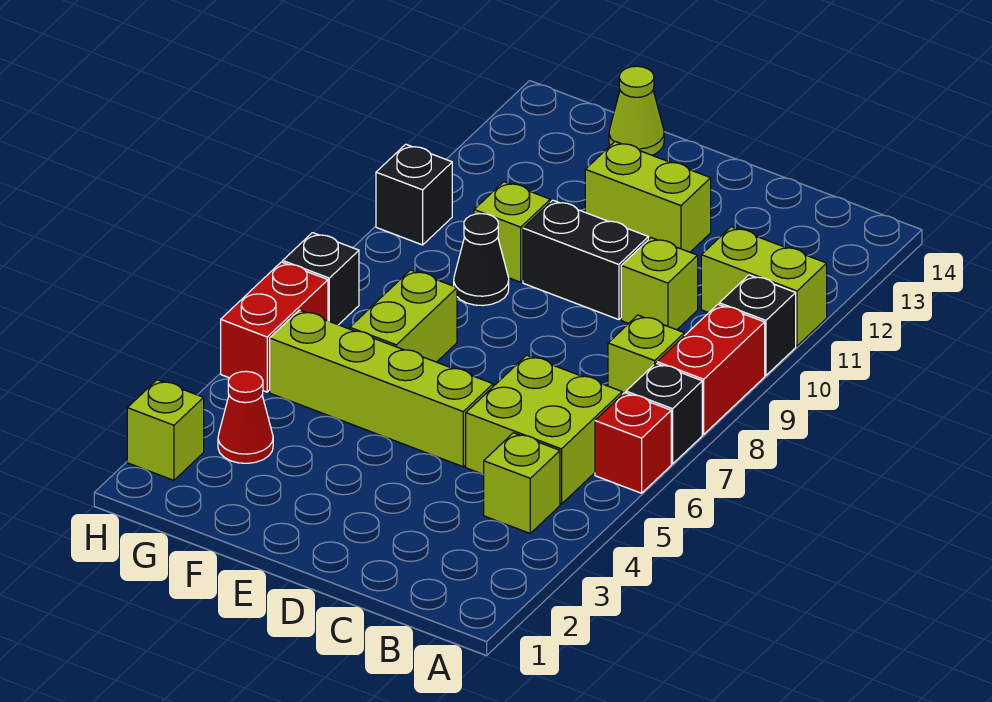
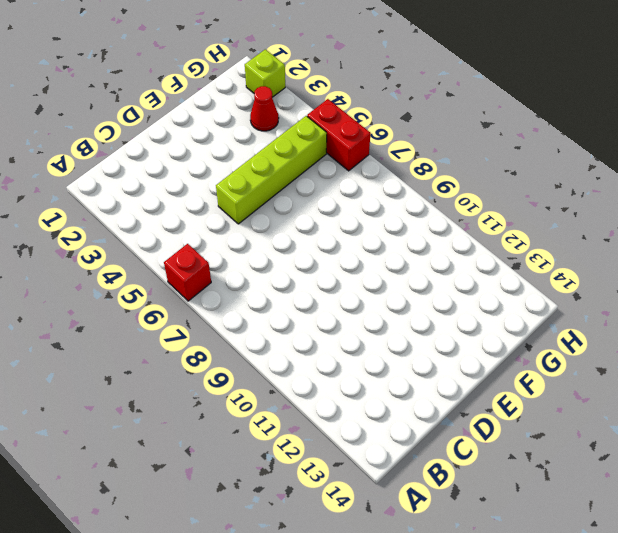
none -> black 1x1 brick [626,363,702,464]
none -> red 1x2 brick [657,304,765,434]
none -> black 1x1 brick [719,275,796,376]

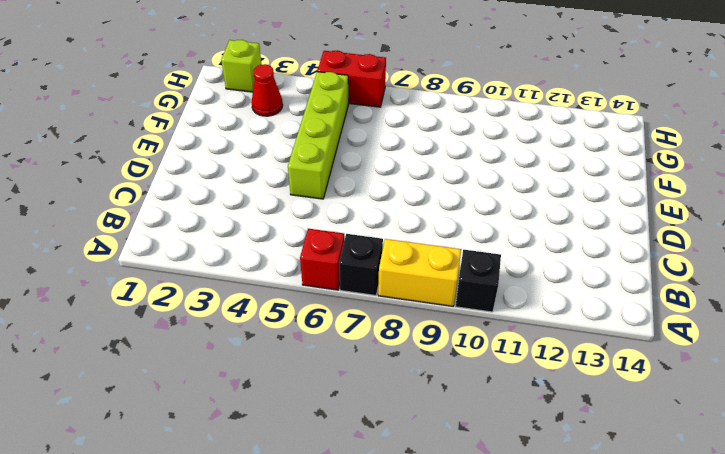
yellow 1x2 brick [378,239,461,306] -> red 1x2 brick [657,304,765,434]
none -> lime 1x2 brick [701,227,827,346]
none -> lime 1x1 brick [484,433,560,533]
none -> lime 2x2 brick [466,355,622,504]

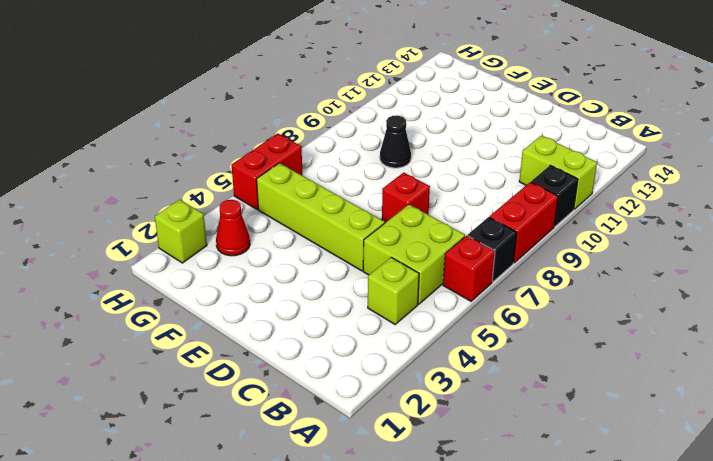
red 1x1 brick [382,173,430,222] -> none
none -> lime 1x1 brick [608,315,684,394]
none -> lime 1x1 brick [621,238,698,330]
none -> black 1x2 brick [523,200,648,320]

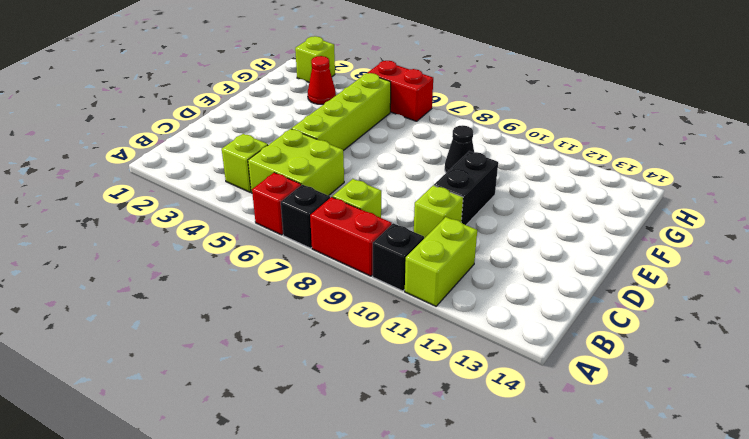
none -> lime 1x2 brick [585,141,711,252]
none -> lime 1x2 brick [350,270,457,362]
none -> lime 1x1 brick [474,182,550,282]

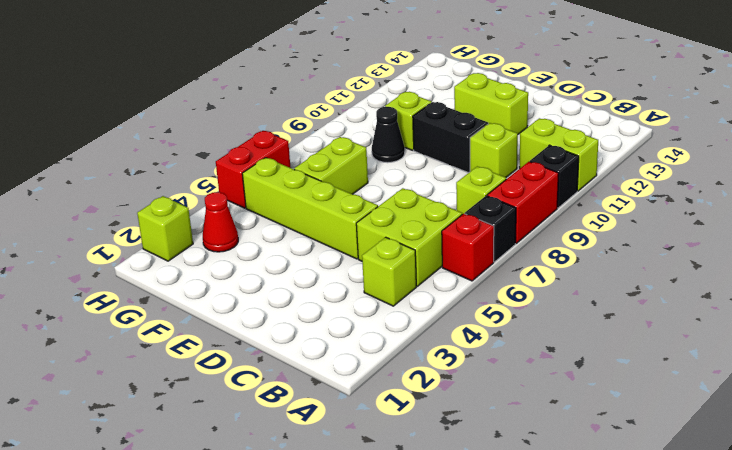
none -> lime 1x1 cone [609,66,664,155]
none -> black 1x1 brick [283,233,359,325]
none -> black 1x1 brick [376,144,452,245]

